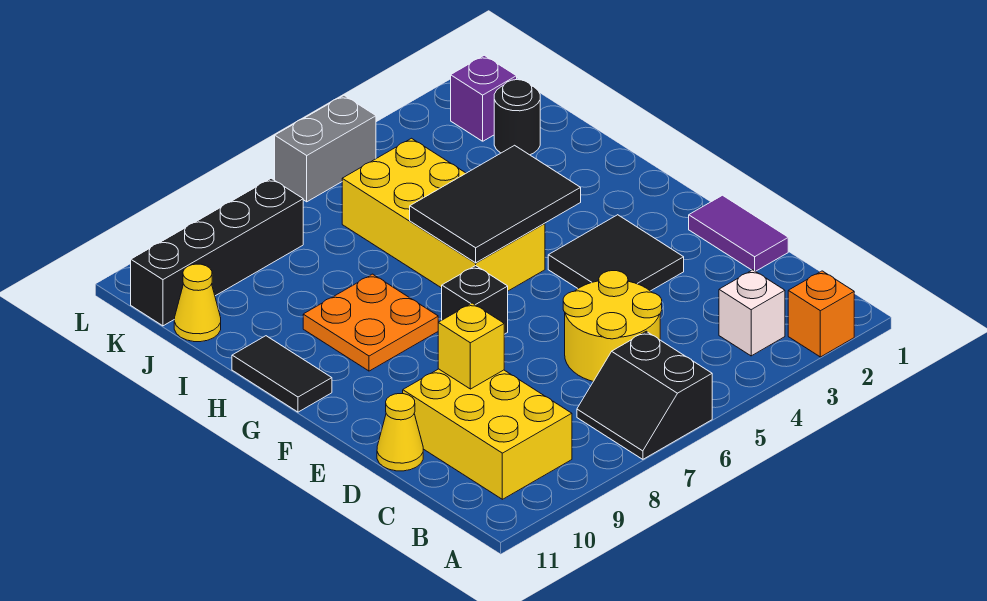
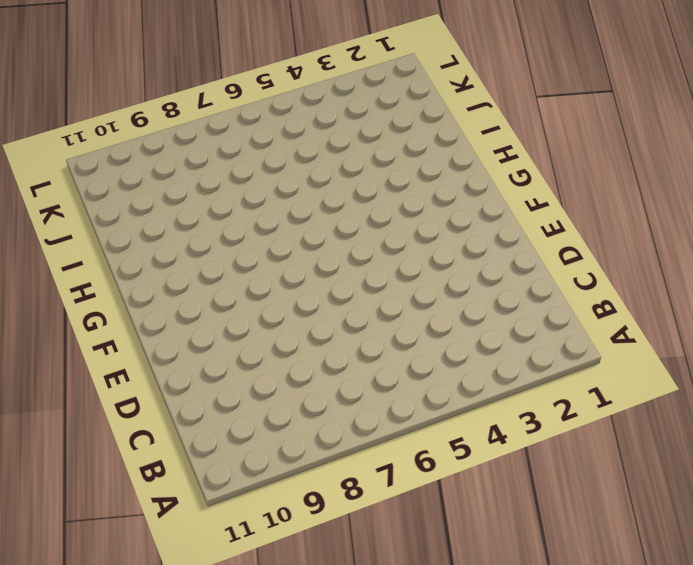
none -> orange 1x1 brick [788,271,854,357]
none -> black 2x2 slope [577,331,712,459]
none -> white 1x1 brick [719,270,785,356]

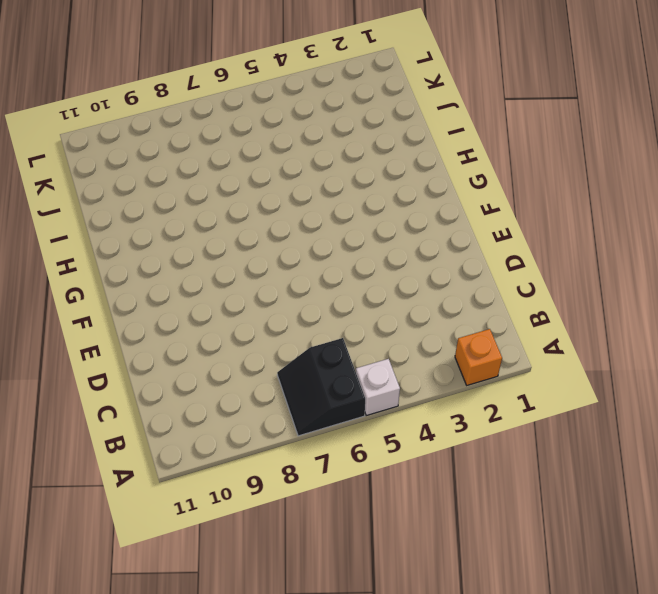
white 1x1 brick [356,359,400,415] -> white 1x1 brick moved to [719,270,785,356]
none -> yellow 2x3 brick [403,369,572,499]
none -> yellow 2x2 round brick [563,271,662,381]
none -> purple 1x2 tile [689,195,788,271]

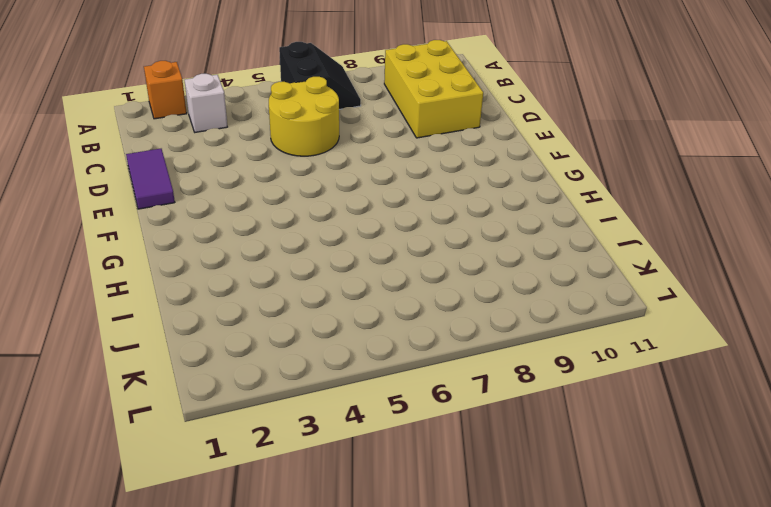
none -> yellow 1x1 cone [377,394,423,471]
none -> black 2x2 tile [548,215,684,291]
none -> black 1x1 brick [442,266,508,334]

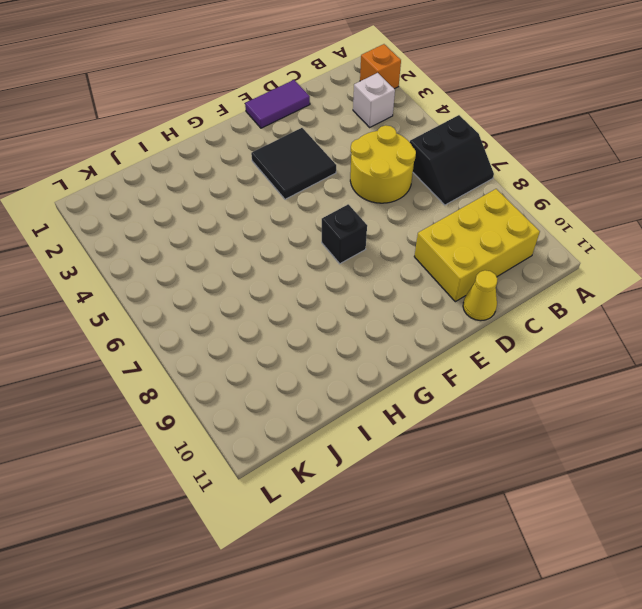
none -> yellow 2x4 brick [342,138,545,291]
none -> orange 2x2 plate [303,274,438,371]
none -> black 1x2 tile [232,336,332,412]

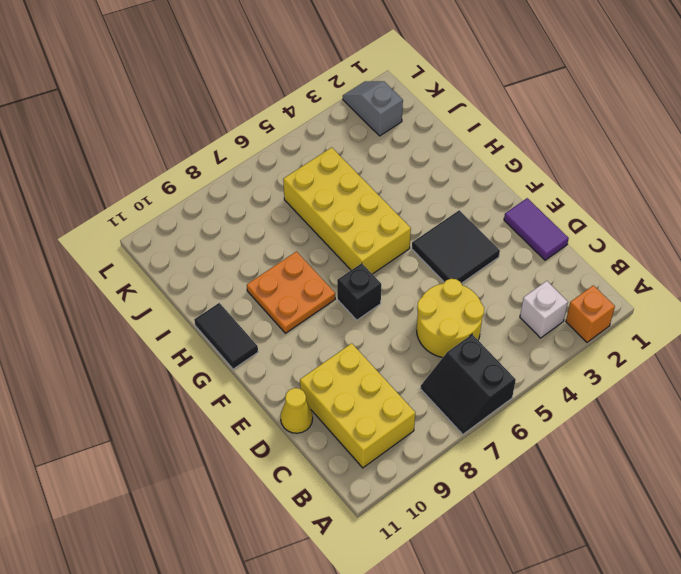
grey 1x2 slope [343,81,403,136] -> purple 1x1 brick [451,55,517,141]
none -> black 1x1 round brick [494,80,540,155]
none -> yellow 1x1 cone [174,264,221,342]
none -> black 1x4 brick [131,178,303,326]

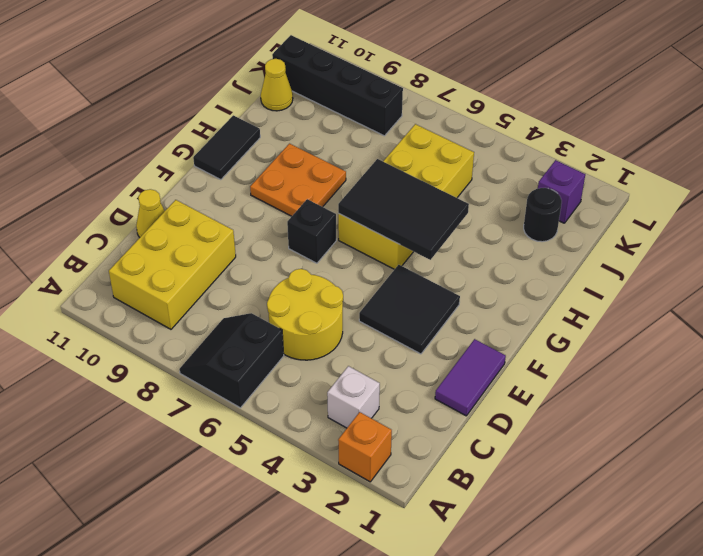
none -> grey 1x2 brick [275,95,376,202]
none -> yellow 1x1 brick [438,303,504,389]

